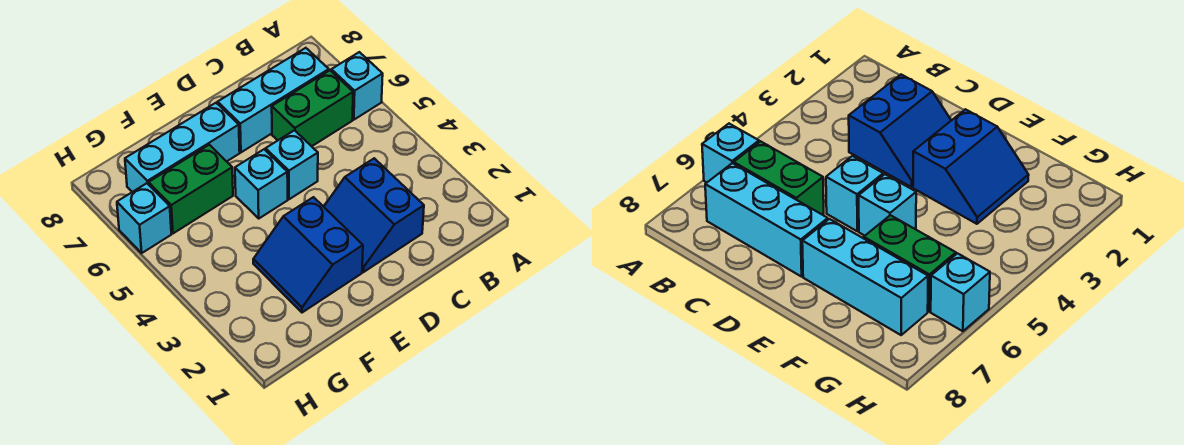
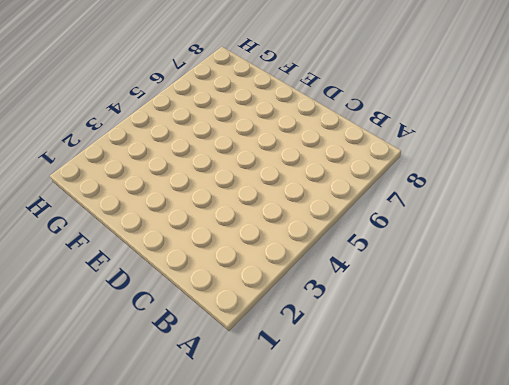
none -> cyan 1x1 brick [331,52,383,120]
none -> green 1x2 brick [272,70,353,146]

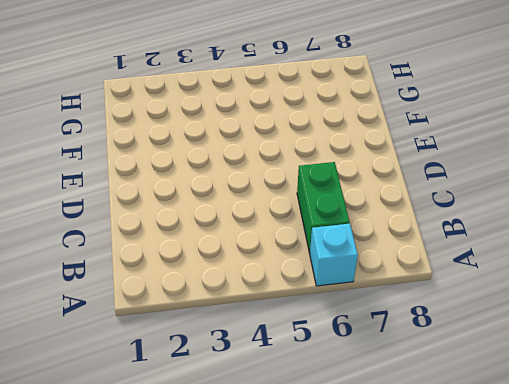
none -> cyan 1x3 brick [218,48,329,152]
none -> blue 2x2 slope [324,158,424,272]

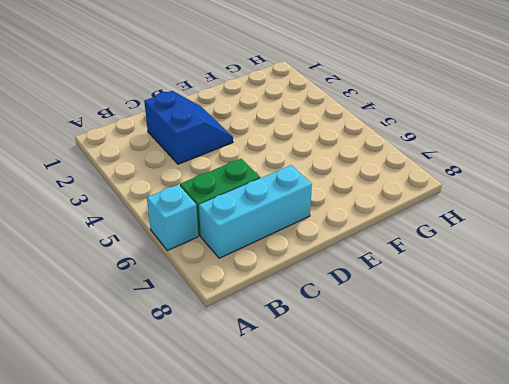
none -> cyan 1x1 brick [266,130,318,199]
none -> blue 2x2 slope [253,197,363,313]

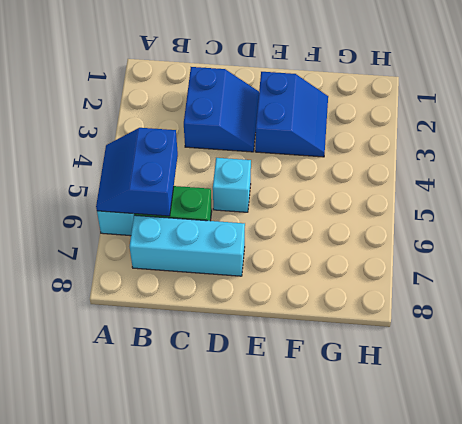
blue 2x2 slope [96,128,178,216] -> none
none -> cyan 1x1 brick [235,149,288,218]
none -> cyan 1x3 brick [125,103,240,192]

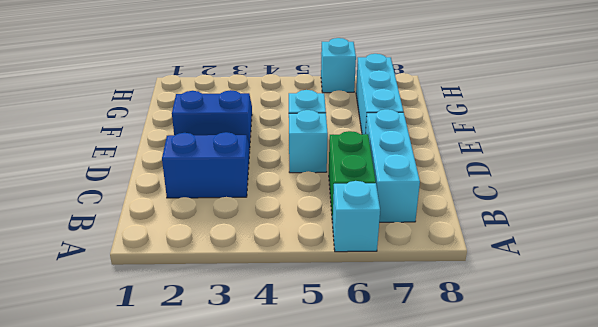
none -> green 1x2 brick [149,145,233,233]

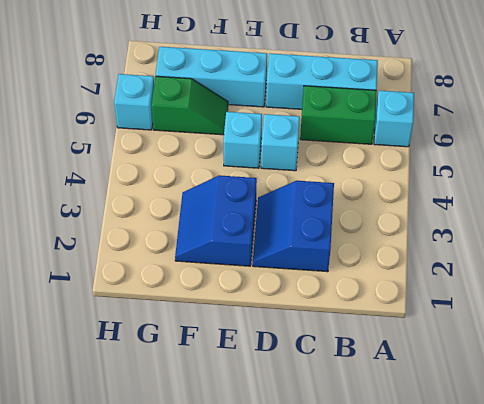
green 1x2 slope [151,76,228,135] -> green 1x2 brick [149,145,233,233]

